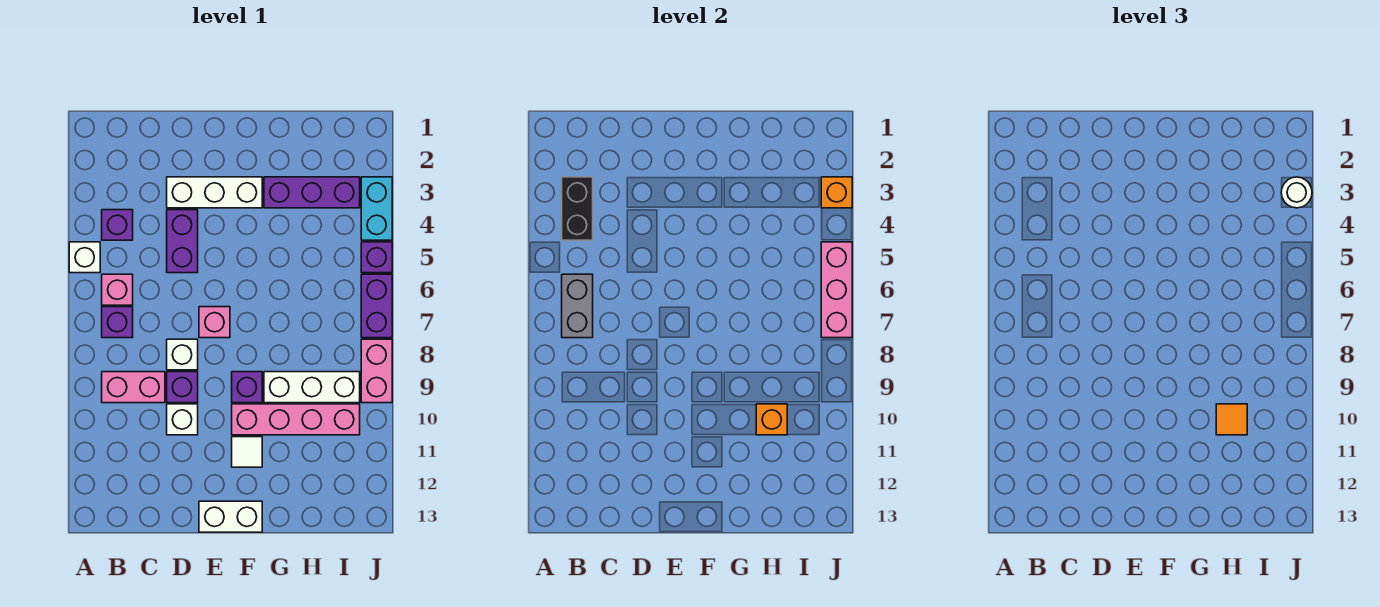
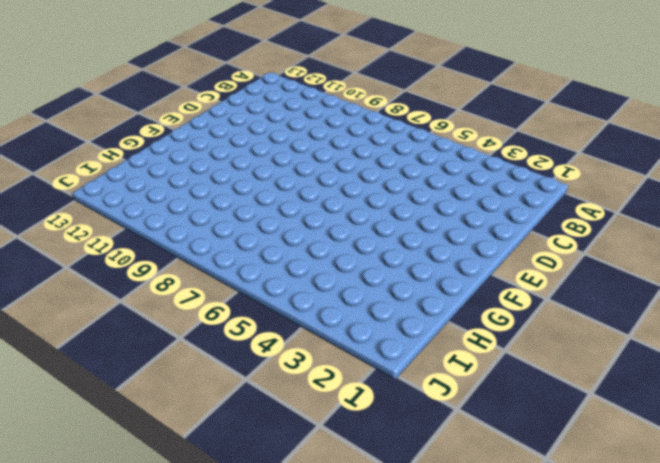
none -> white 1x1 brick [69,242,100,273]
none -> purple 1x1 brick [102,210,133,240]
none -> pink 1x1 brick [102,274,133,305]

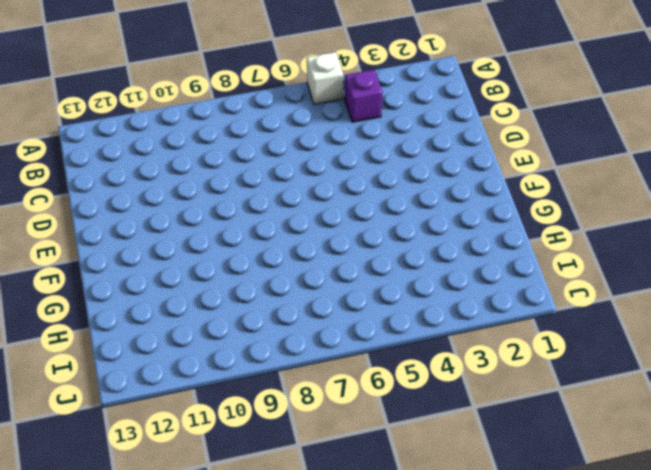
none -> pink 1x1 brick [102,274,133,305]
none -> purple 1x1 brick [102,307,133,338]
none -> pink 1x2 brick [102,372,165,403]

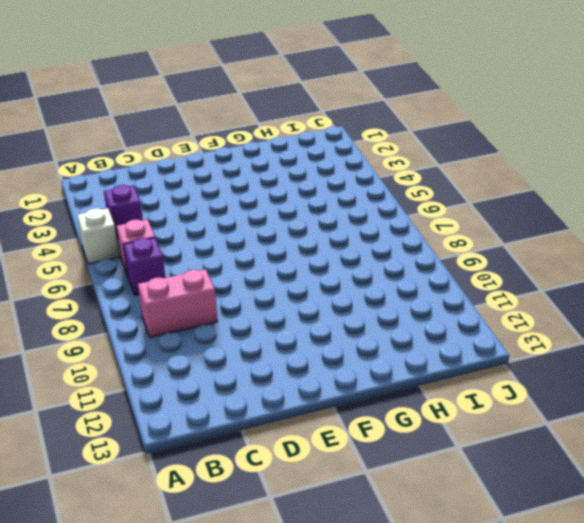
none -> white 1x3 brick [167,177,262,208]
none -> purple 1x2 brick [167,210,198,273]
none -> white 1x1 brick [167,339,198,370]

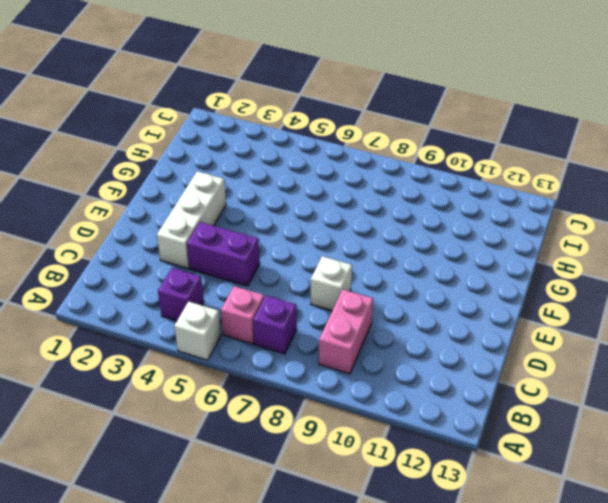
none -> purple 1x1 brick [167,372,198,403]
none -> white 1x1 brick [167,404,198,435]
none -> pink 1x1 brick [199,307,230,338]

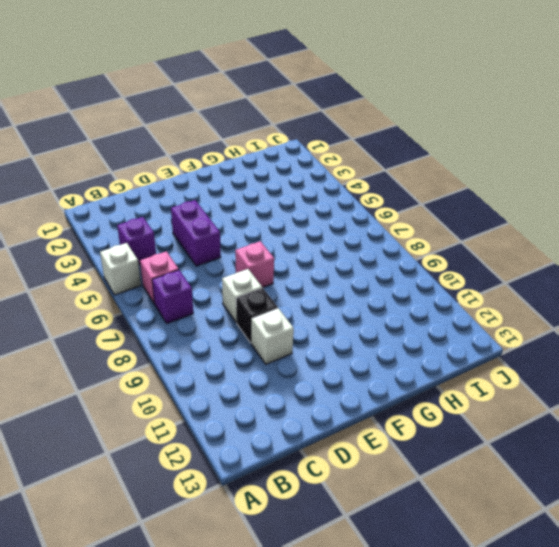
black 1x1 brick [236,288,278,343] -> purple 1x1 brick [167,372,198,403]
none -> pink 1x2 brick [102,372,165,403]
none -> white 1x3 brick [167,177,262,208]
none -> white 1x2 brick [199,501,262,532]

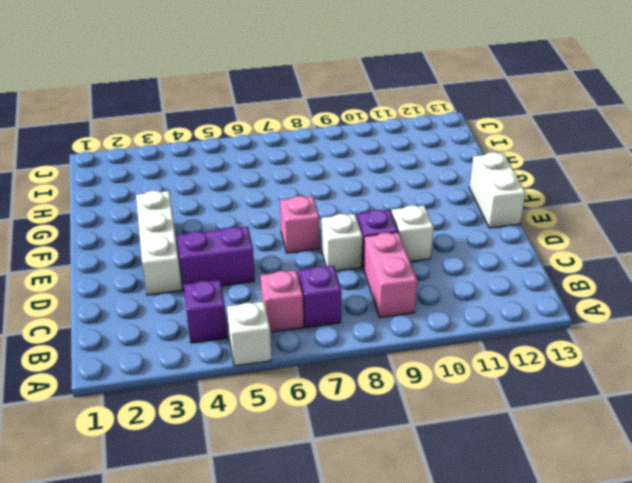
none -> purple 1x1 brick [232,372,262,403]
none -> pink 1x4 brick [232,404,360,435]
none -> white 1x1 tile [232,437,262,467]

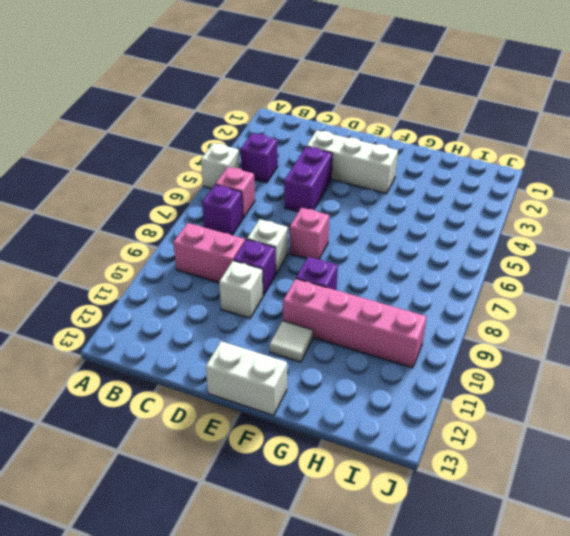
none -> purple 1x3 brick [264,177,360,208]
none -> white 1x3 brick [264,372,360,403]
none -> cyan 1x2 brick [361,177,392,240]

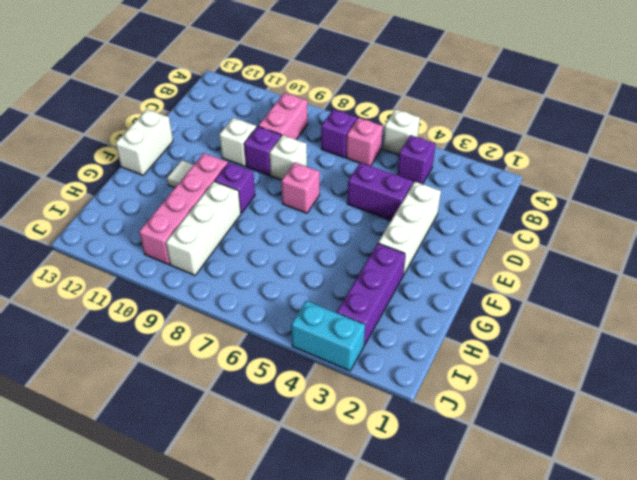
none -> purple 1x1 brick [361,242,392,273]
none -> purple 1x2 brick [361,274,392,338]
none -> pink 1x2 brick [361,339,392,403]

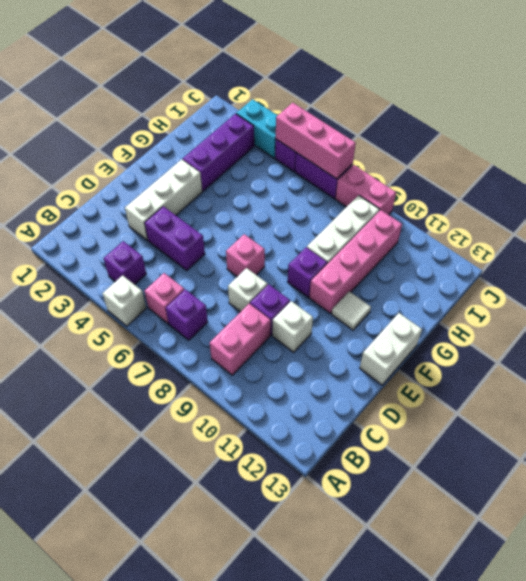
none -> black 1x2 brick [562,177,593,240]
none -> grey 1x2 brick [562,274,593,338]
none -> orange 1x1 brick [756,404,787,435]

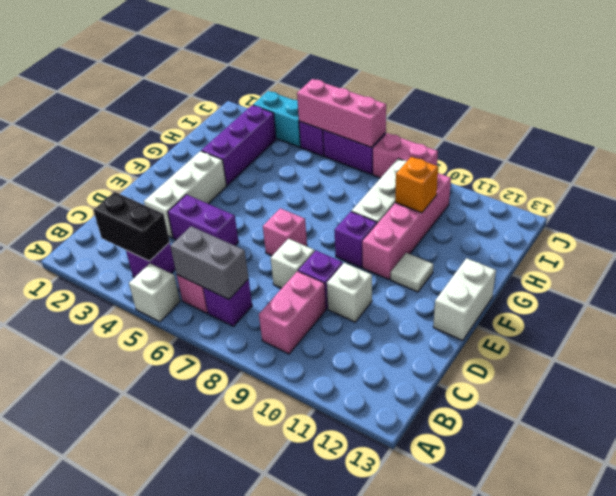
none -> orange 1x1 brick [821,177,852,208]
none -> orange 1x1 tile [1216,404,1247,435]
none -> white 1x1 round brick [1281,177,1312,208]

